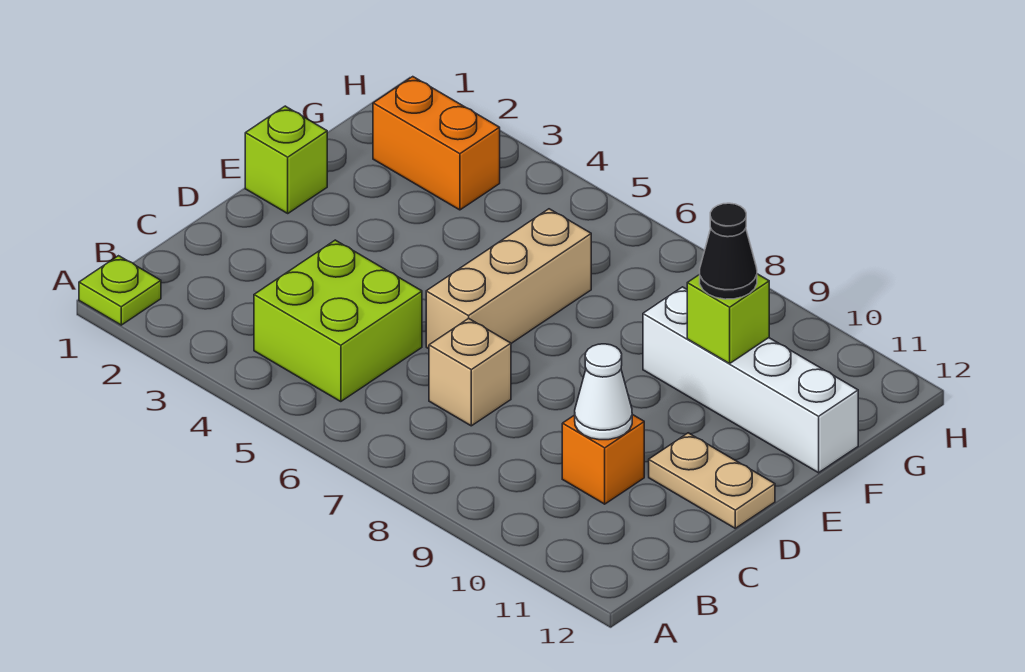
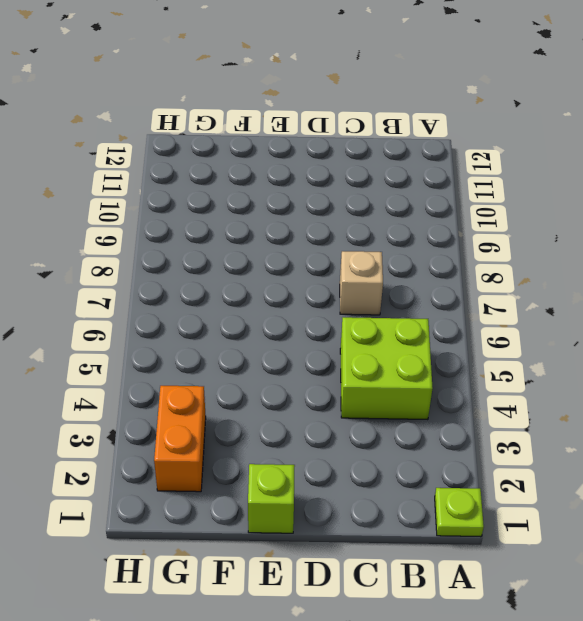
none -> orange 1x1 brick [562,414,644,504]
none -> tan 1x3 brick [426,209,591,349]
none -> tan 1x2 plate [649,433,775,528]

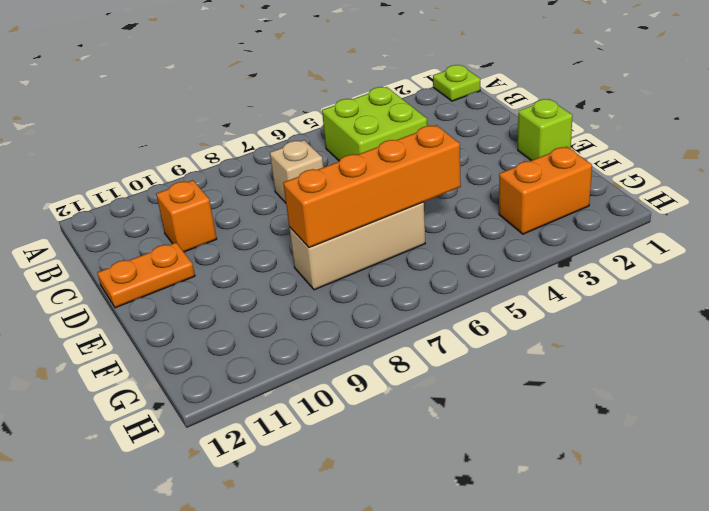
orange 1x2 plate [97,243,195,308] -> tan 1x2 plate [649,433,775,528]
orange 1x4 brick [283,125,461,248] -> none
tan 1x3 brick [289,202,425,290] -> tan 1x3 brick turned to [426,209,591,349]
none -> white 1x4 brick [643,287,858,473]
none -> white 1x1 cone [575,344,632,440]
none -> lime 1x1 brick [687,274,769,363]

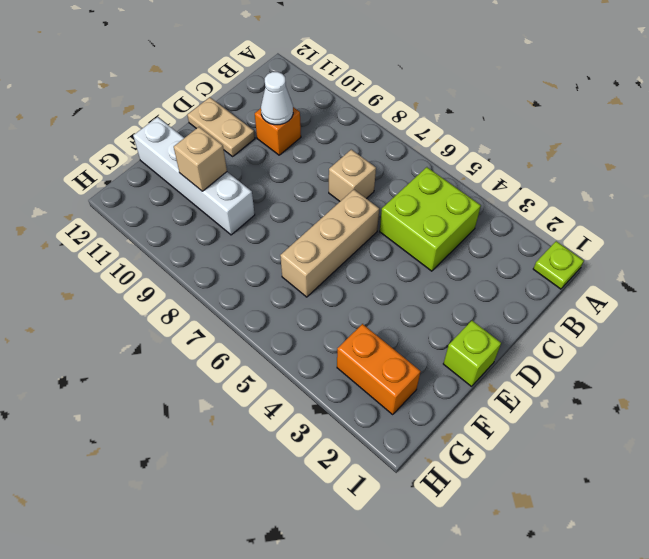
tan 1x1 brick [174,127,227,191] -> lime 1x1 brick [687,274,769,363]
none -> black 1x1 cone [700,203,757,299]

